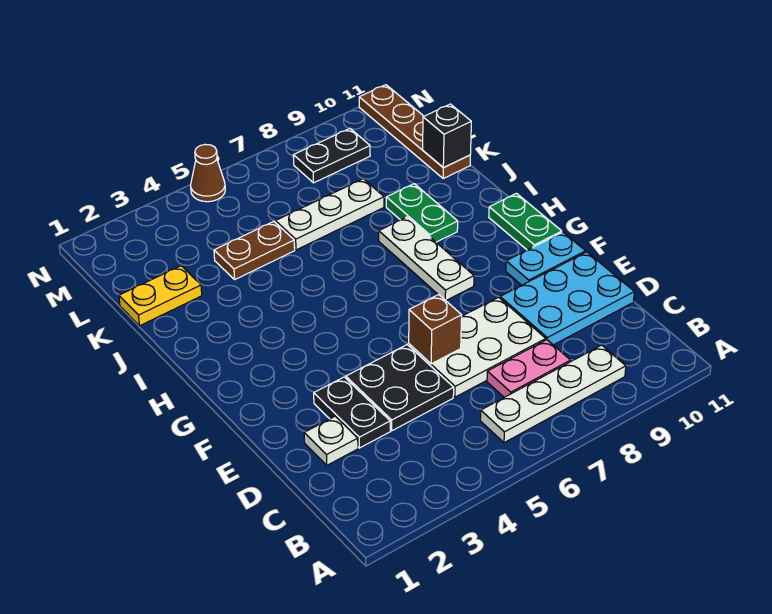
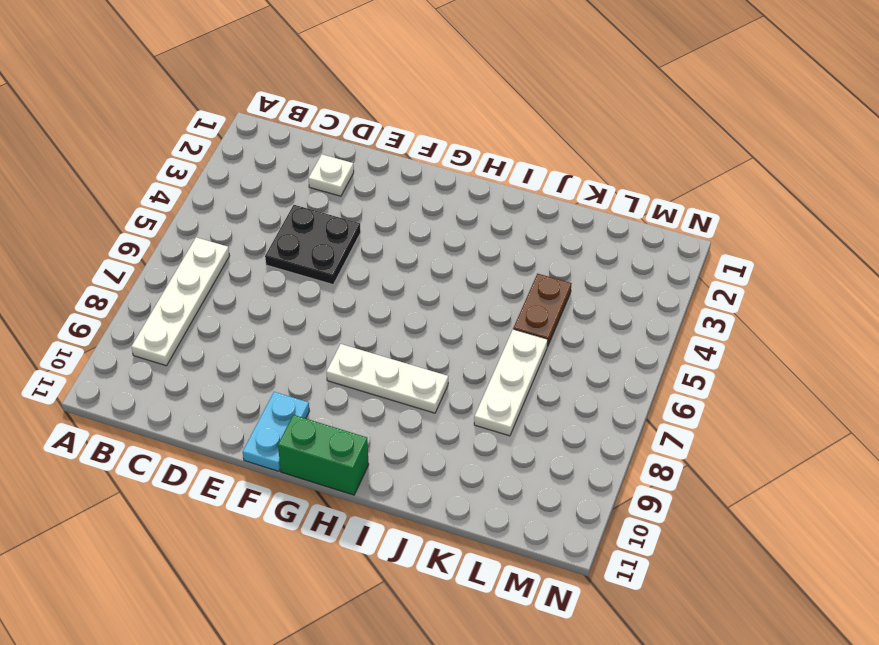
green 1x2 brick [278,415,369,495] -> green 1x2 plate [489,193,562,250]
none -> pink 1x2 plate [487,340,571,397]
none -> black 1x2 plate [314,377,390,448]
none -> white 2x3 plate [409,297,546,397]

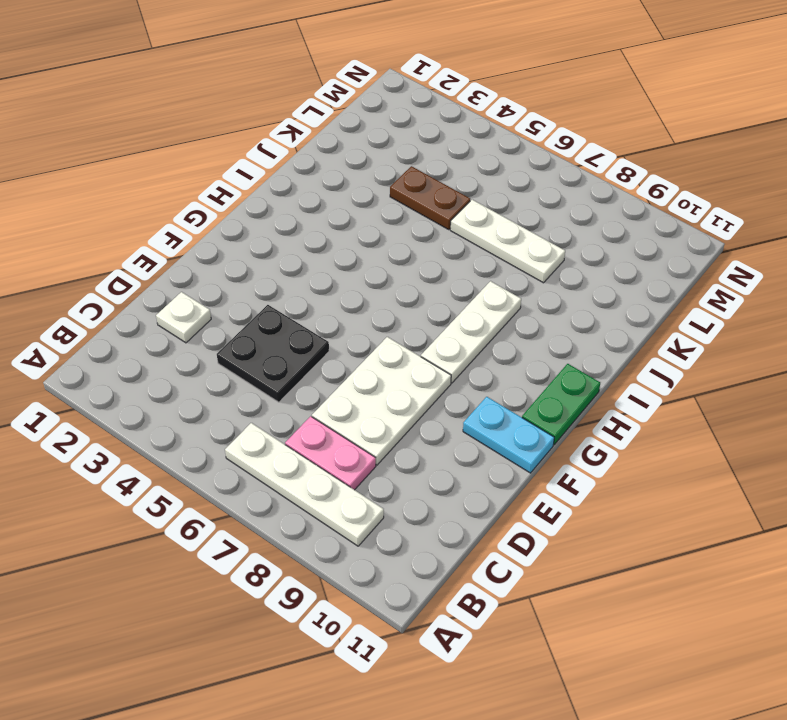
white 2x3 plate [312,337,451,465] -> white 2x3 plate turned to [409,297,546,397]
none -> black 1x2 plate [314,377,390,448]
none -> cyan 2x3 plate [500,252,634,345]
none -> green 1x2 plate [386,184,458,242]

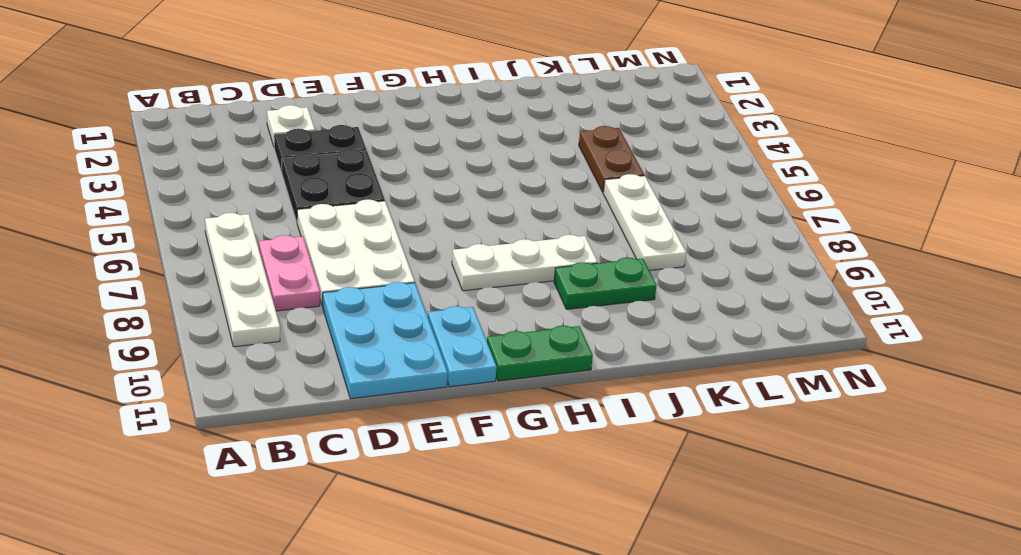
none -> yellow 1x2 plate [119,266,202,326]
none -> brown 1x4 plate [359,85,470,178]
none -> black 1x2 plate [293,129,370,183]

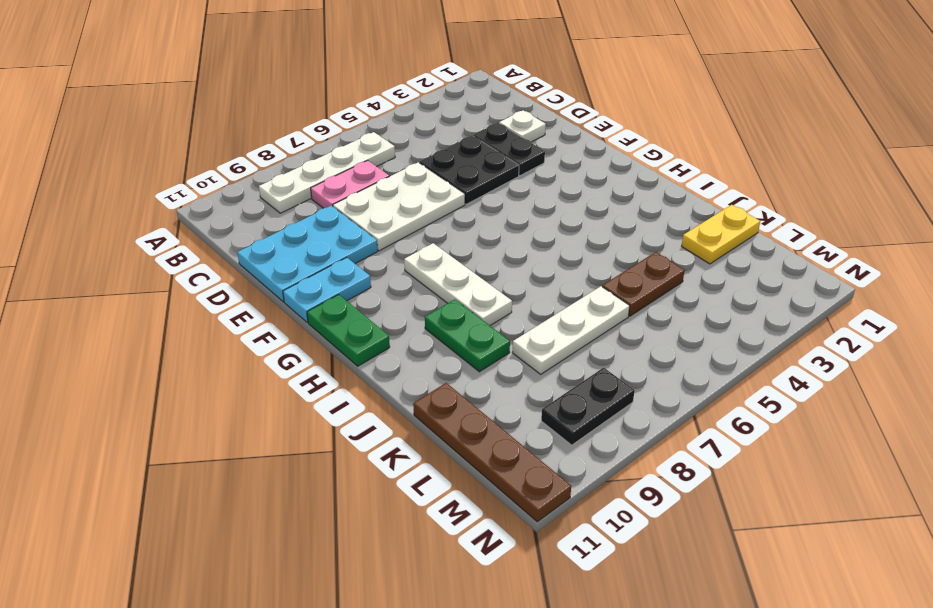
none -> brown 1x1 cone [191,144,225,202]
none -> brown 1x1 brick [409,295,462,364]
none -> black 1x1 brick [423,104,471,168]

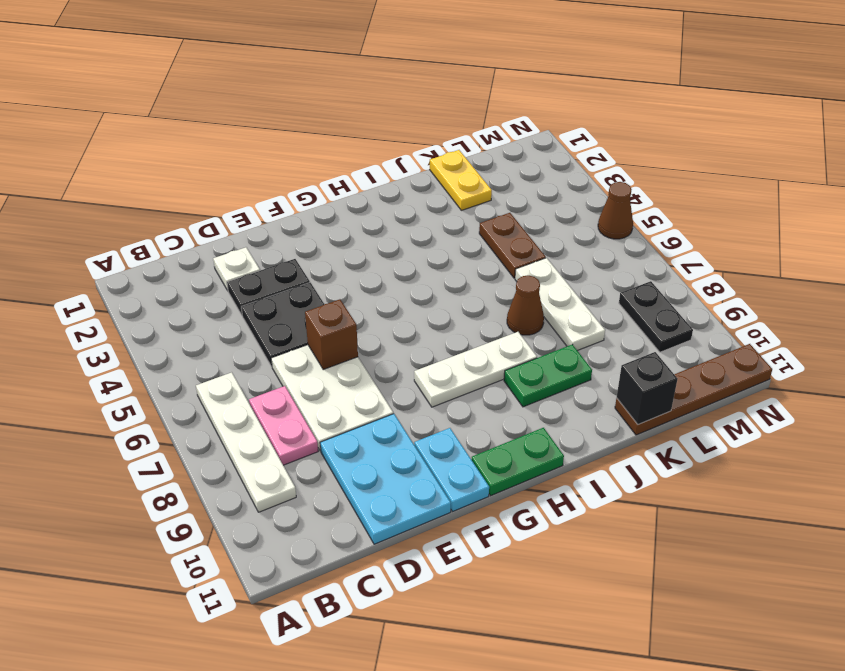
brown 1x1 cone [507,275,544,335] -> none

